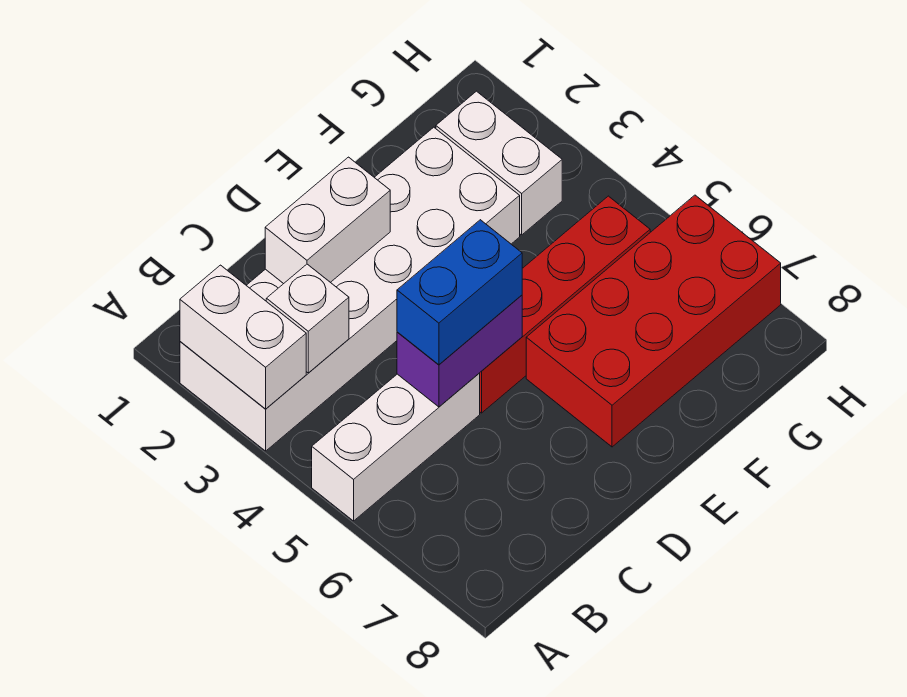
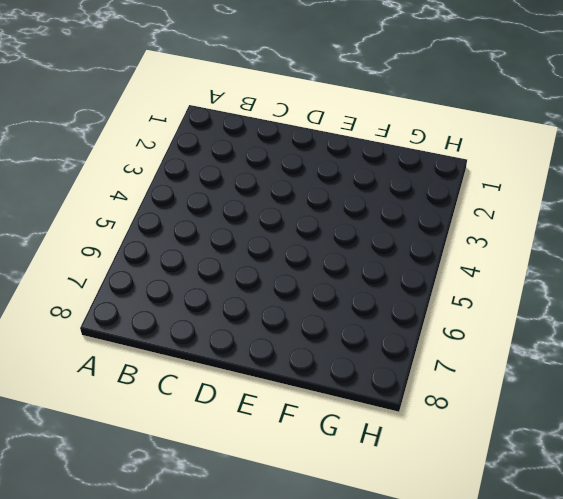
none -> white 2x6 brick [180,127,520,451]
none -> white 1x3 brick [312,374,480,521]

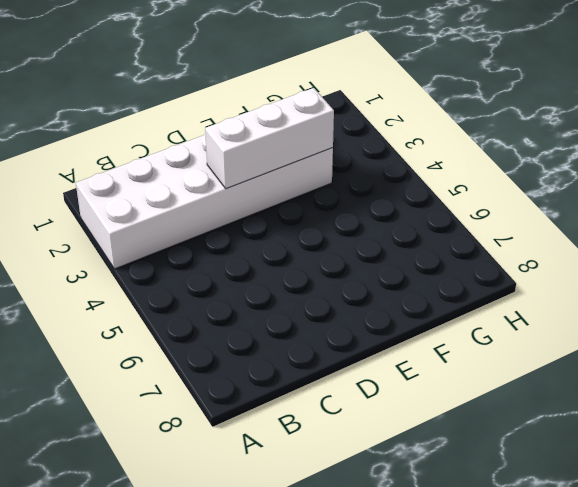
white 1x3 brick [205,88,334,189] -> white 1x3 brick moved to [312,374,480,521]
none -> red 1x4 brick [479,196,650,413]
none -> red 2x4 brick [526,195,781,447]

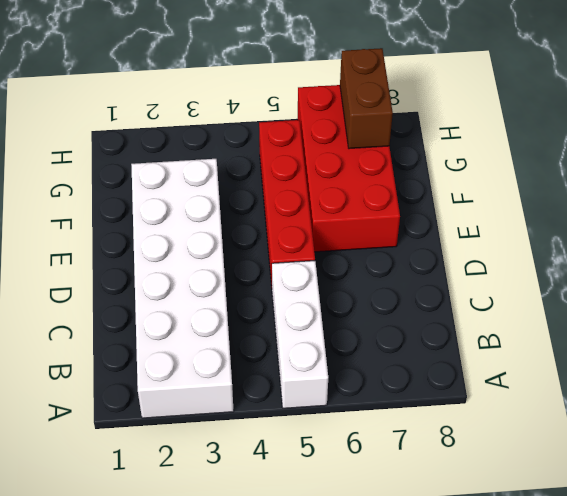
brown 1x2 brick [340,48,393,149] -> none
none -> white 1x2 brick [436,91,562,235]
none -> white 1x2 brick [180,265,306,409]

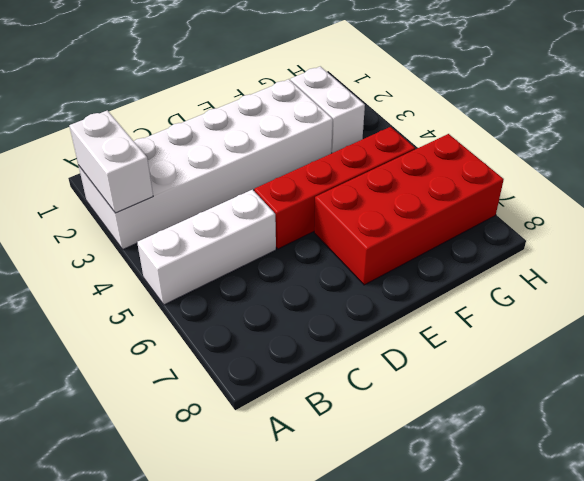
none -> white 1x1 brick [266,264,349,373]
none -> white 1x2 brick [265,157,390,284]

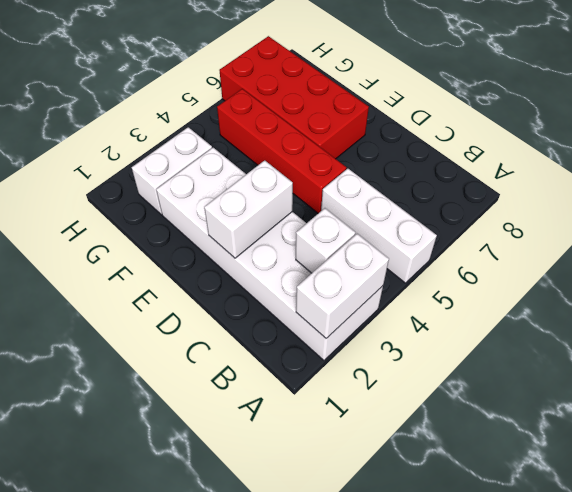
white 1x2 brick [204,160,293,258] -> white 1x2 brick turned to [265,157,390,284]
none -> purple 1x2 brick [397,295,522,407]
none -> blue 1x2 brick [397,220,522,365]

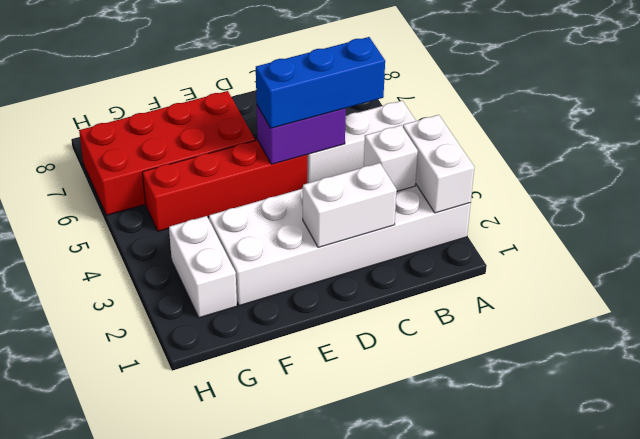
blue 1x3 brick [256,37,385,128] -> blue 1x2 brick [397,220,522,365]

